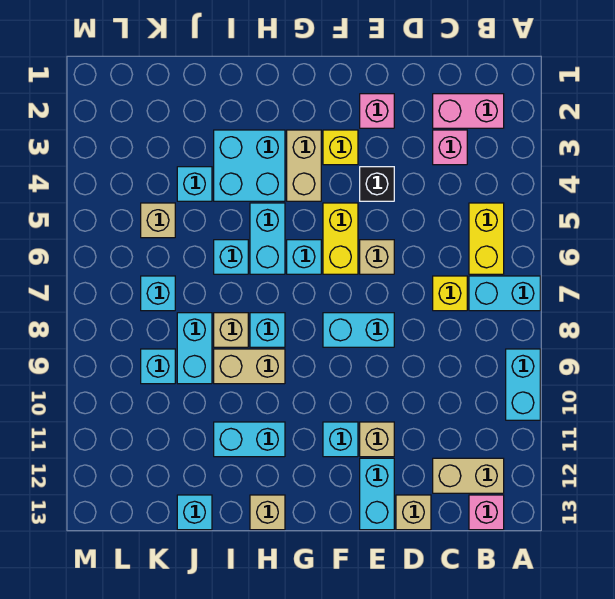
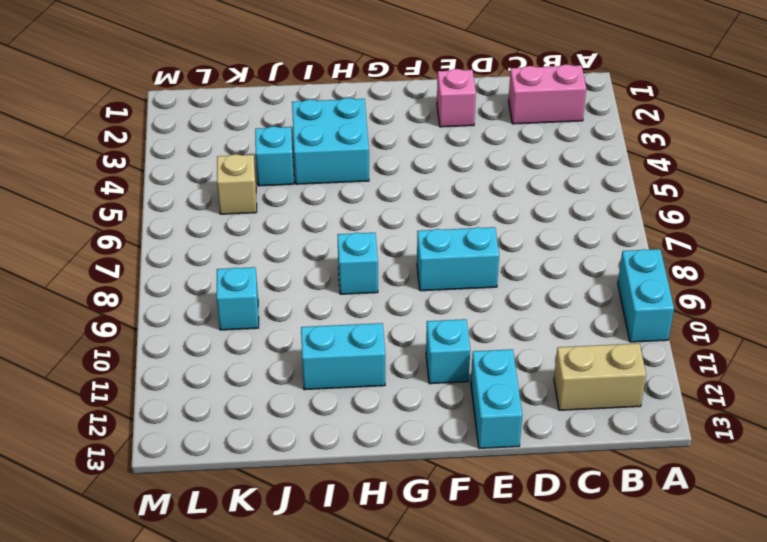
none -> cyan 1x2 brick [469,276,540,311]
none -> yellow 1x2 brick [469,203,504,274]
none -> pink 1x1 brick [469,495,504,530]
none -> pink 1x1 brick [433,130,467,165]

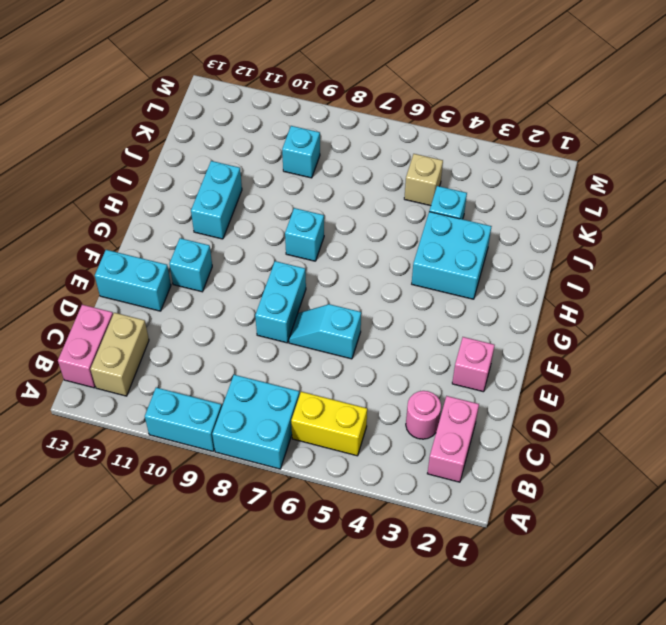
cyan 2x2 brick [212,375,299,469] -> cyan 1x2 brick [469,276,540,311]
pink 1x2 brick [58,305,113,388] -> pink 1x1 brick [469,495,504,530]
pink 1x1 round brick [406,391,441,439] -> pink 1x1 brick [433,130,467,165]
cyan 1x2 slope [289,304,361,359] -> tan 1x1 brick [360,240,394,274]
none -> yellow 1x1 brick [433,276,467,311]
none -> tan 1x1 brick [396,495,431,530]
none -> black 1x1 brick [360,167,394,201]
none -> tan 1x1 brick [360,422,394,457]

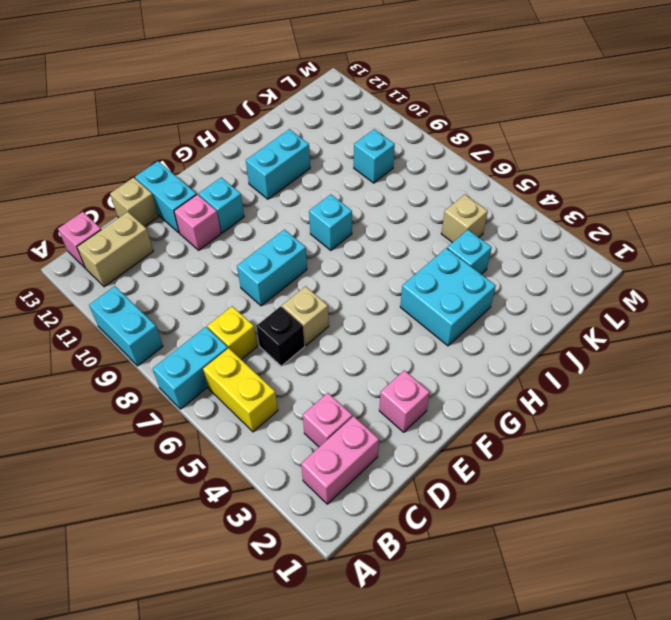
black 1x1 brick [256,306,305,366] -> black 1x1 brick moved to [360,167,394,201]
pink 1x1 brick [174,194,221,250] -> tan 1x1 brick [360,422,394,457]
none -> yellow 1x1 brick [323,130,358,165]
none -> yellow 1x2 brick [323,203,358,274]
none -> tan 1x2 brick [287,130,321,201]
none -> cyan 1x1 brick [287,240,321,274]

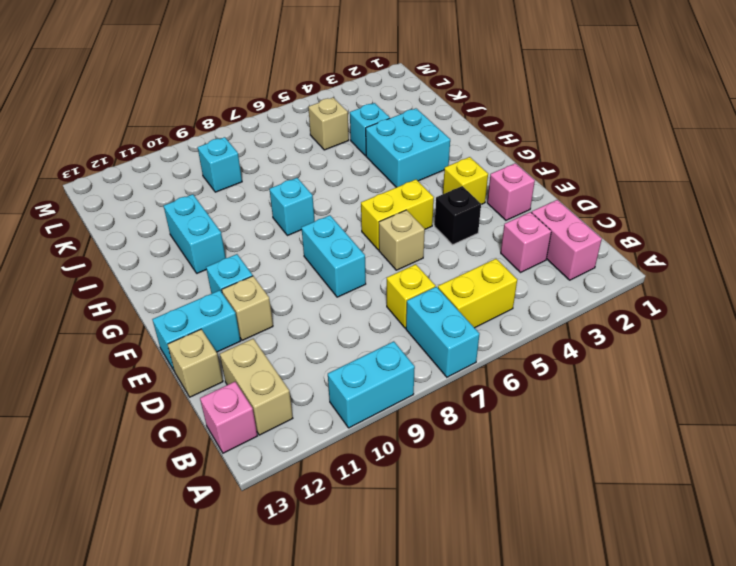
none -> tan 1x2 brick [287,130,321,201]
none -> cyan 1x1 brick [287,240,321,274]
none -> cyan 1x2 brick [250,203,285,274]
none -> tan 1x2 brick [214,349,285,384]

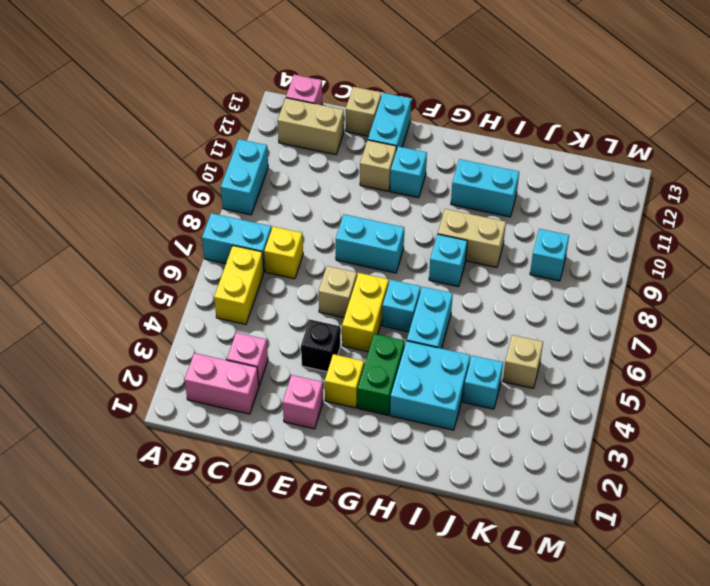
green 1x2 brick [357,334,405,415] -> tan 1x2 brick [287,130,321,201]
none -> tan 1x1 brick [250,495,285,530]
none -> cyan 1x1 brick [214,240,248,274]
none -> tan 1x1 brick [214,313,248,347]
none -> cyan 1x2 brick [177,313,212,384]

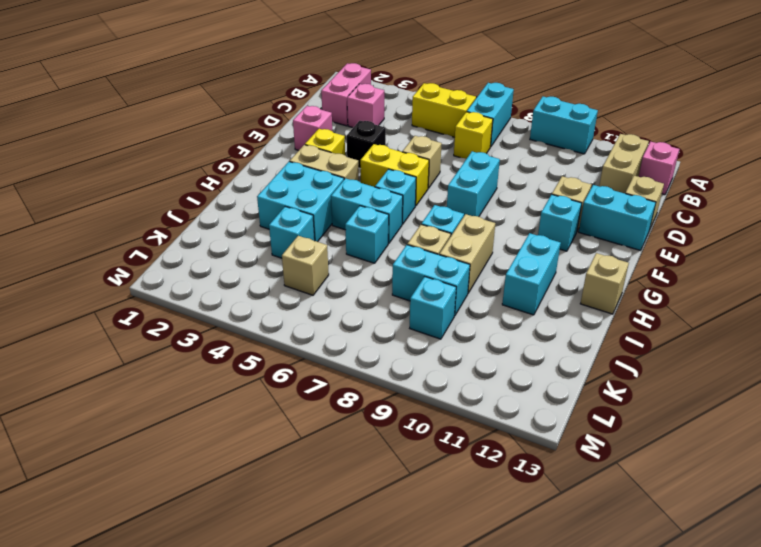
none -> cyan 1x1 brick [177,495,212,530]
none -> cyan 1x1 brick [141,276,175,311]

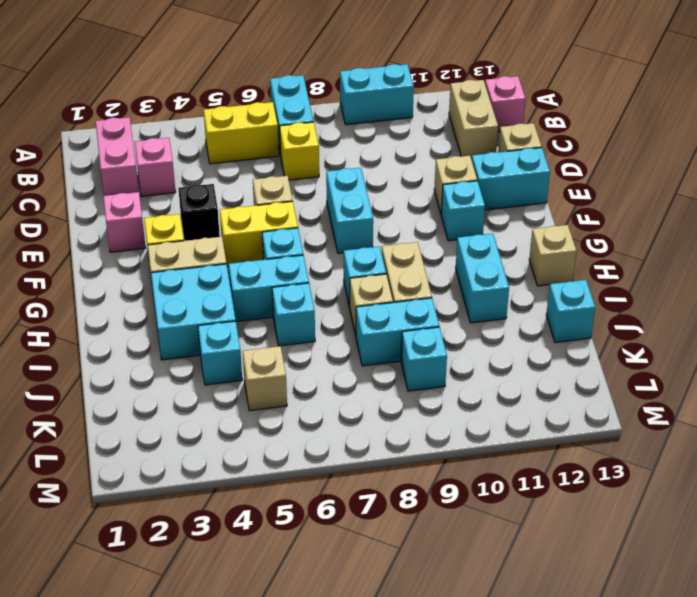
none -> cyan 1x1 brick [141,276,175,311]

